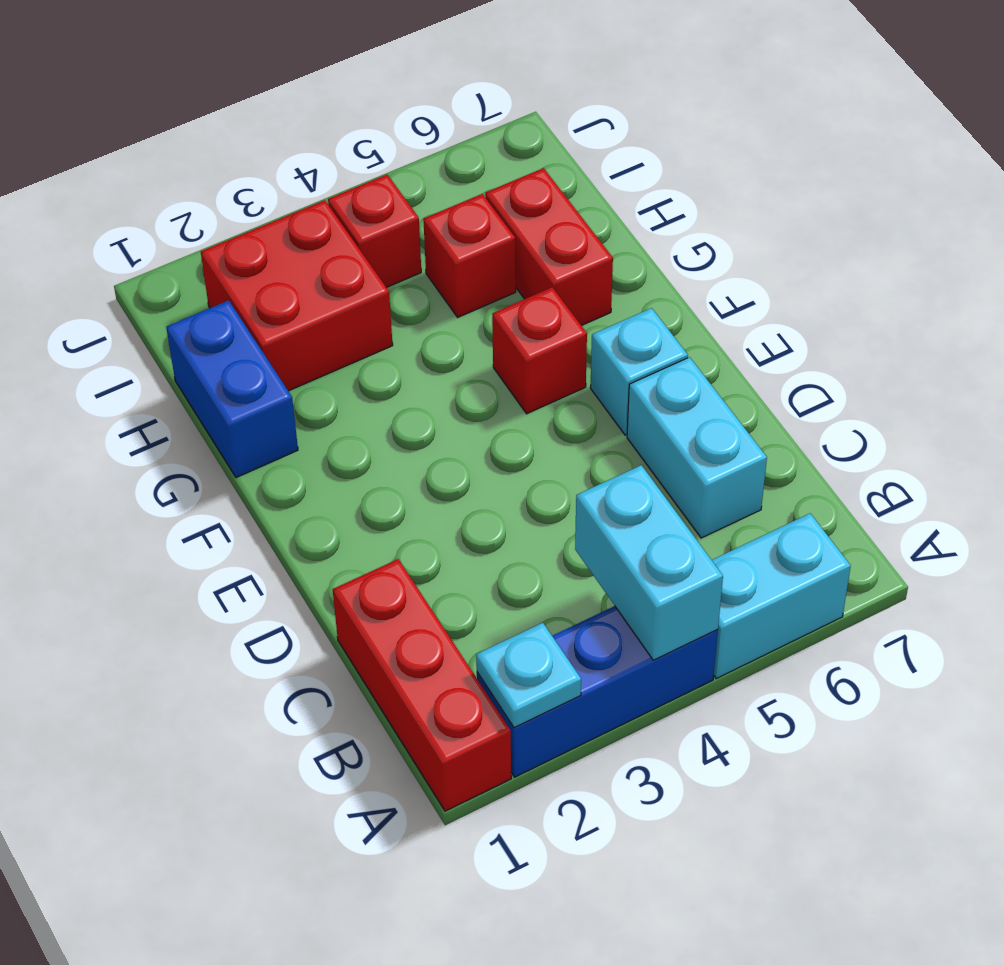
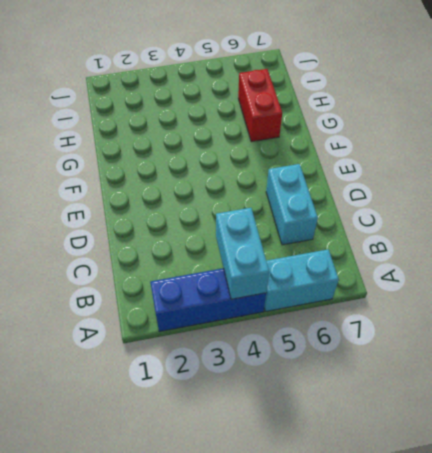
none -> red 1x3 brick [333,559,511,811]
none -> cyan 1x1 brick [590,308,688,435]
none -> red 1x1 brick [492,287,587,414]

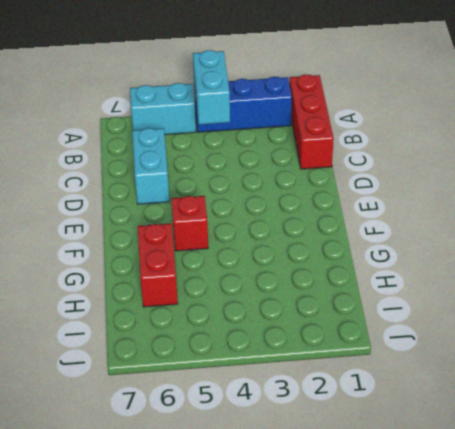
none -> cyan 1x1 brick [590,308,688,435]
none -> blue 1x2 brick [166,300,298,478]
none -> red 2x2 brick [201,200,393,391]

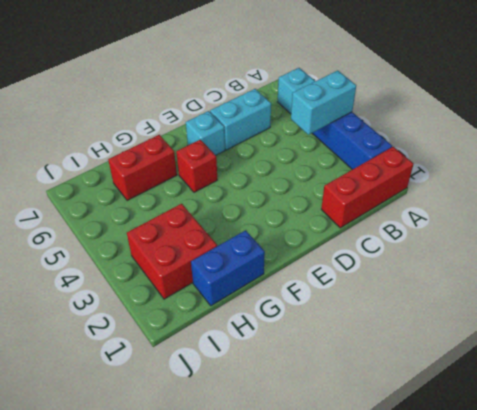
none -> red 1x1 brick [423,194,516,317]
none -> red 1x1 brick [328,175,421,287]
none -> cyan 1x1 plate [476,623,581,728]

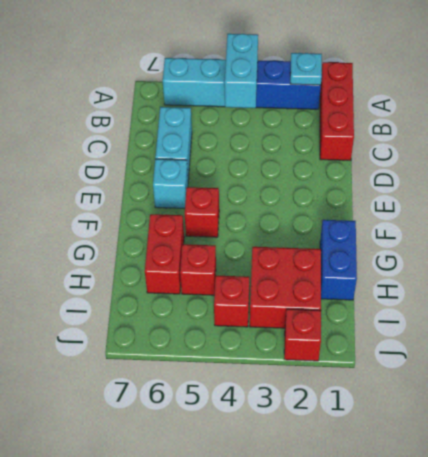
red 1x1 brick [284,309,321,361] -> none

